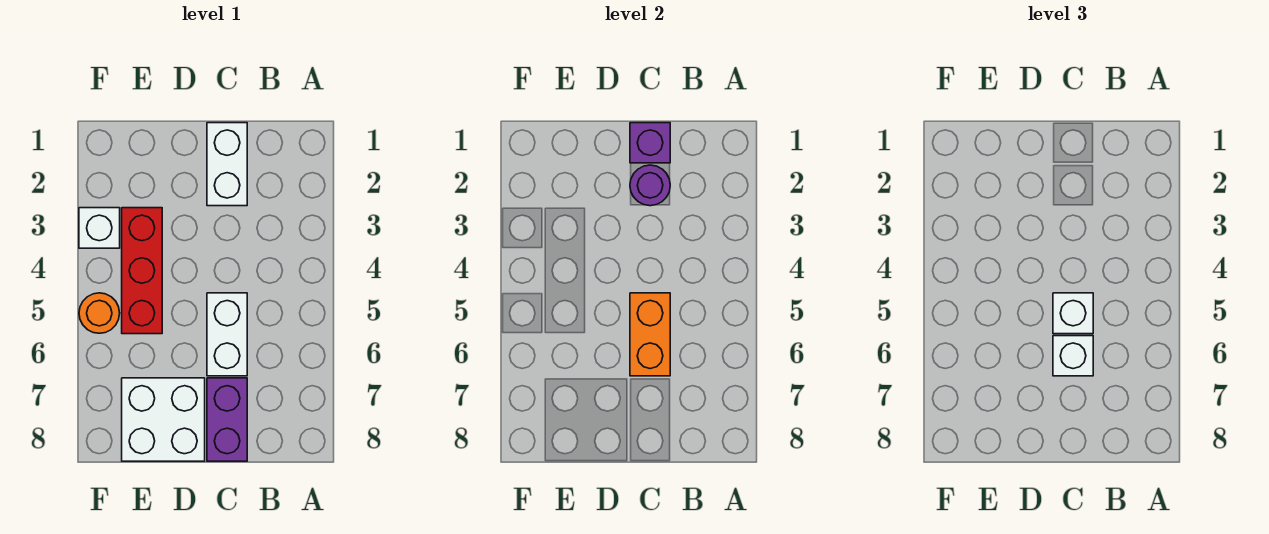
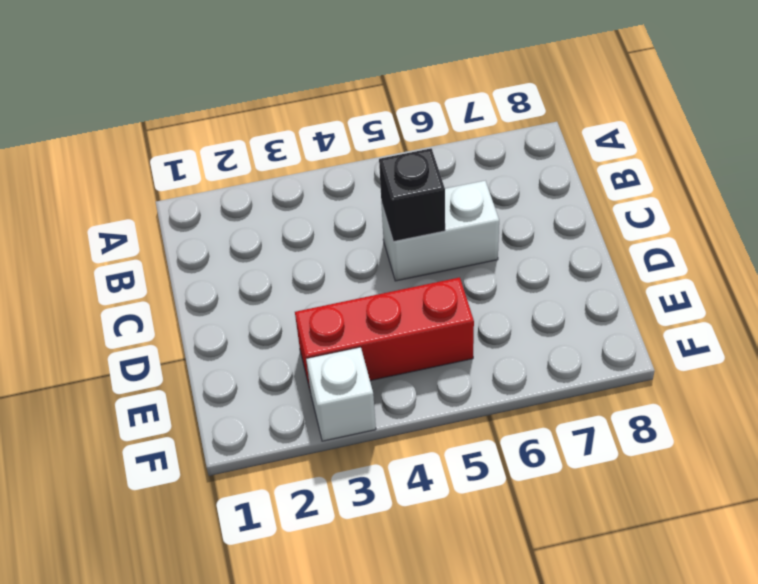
black 1x1 brick [379,148,445,241] -> orange 1x2 brick [630,293,670,376]
none -> white 1x2 brick [207,123,247,206]
none -> purple 1x2 brick [207,378,247,461]
none -> white 2x2 brick [122,378,205,461]

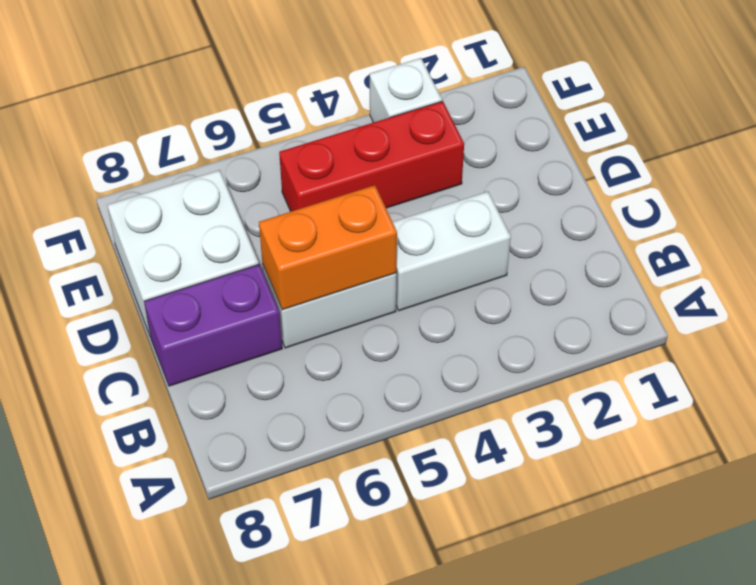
white 1x2 brick [393,192,511,311] -> white 1x2 brick moved to [207,123,247,206]
none -> orange 1x1 round brick [79,293,120,333]
none -> purple 1x1 brick [630,123,670,163]
none -> purple 1x1 round brick [630,165,670,206]

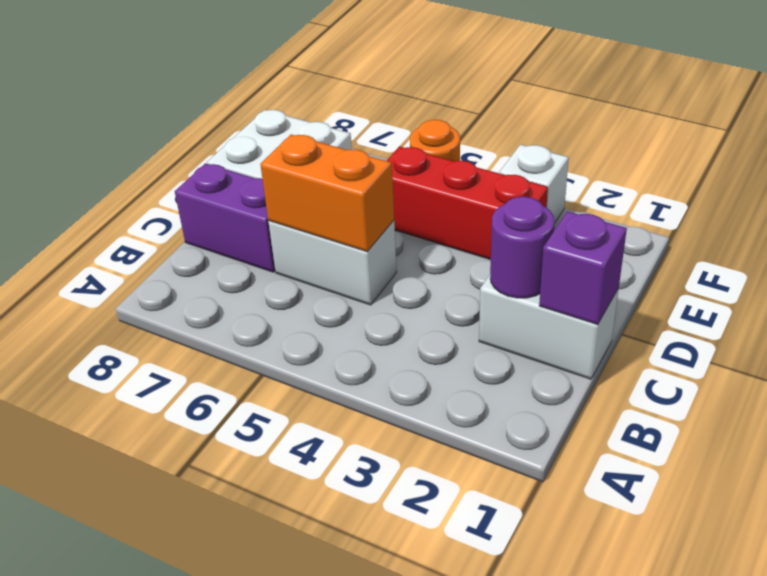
none -> white 1x1 brick [1053,293,1093,334]
none -> white 1x1 brick [1053,336,1093,376]

